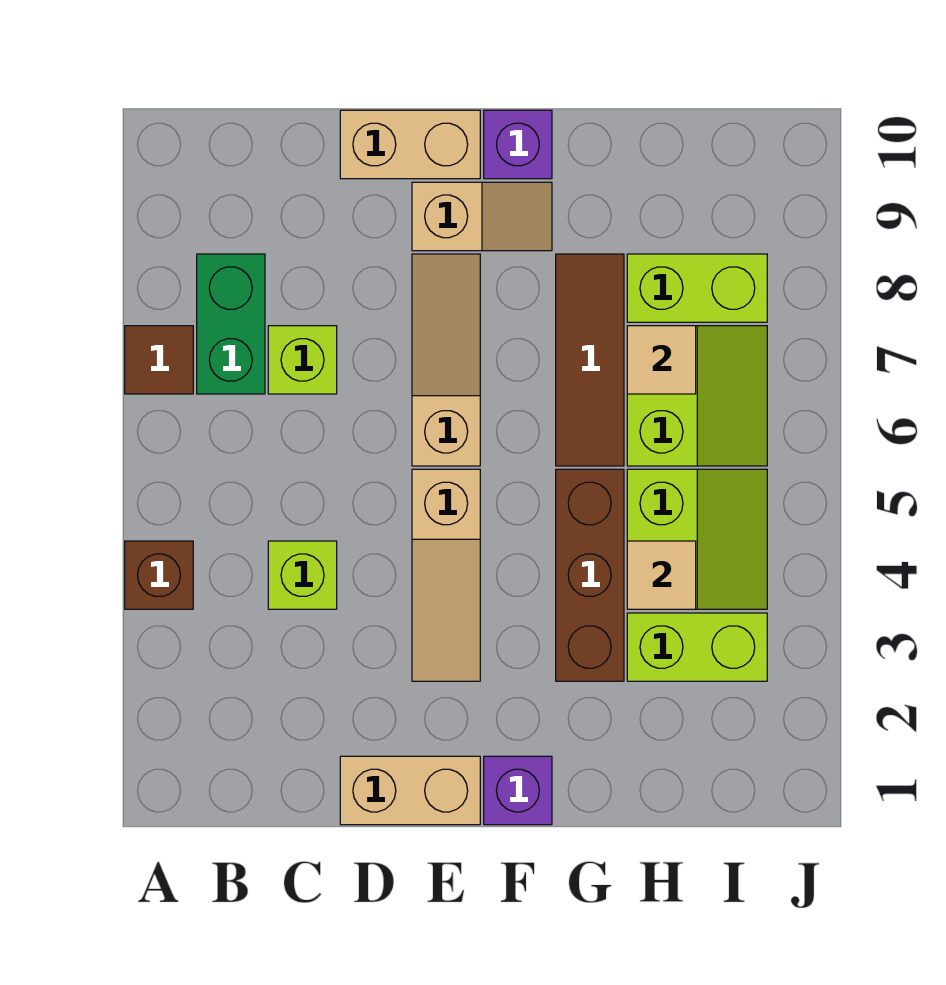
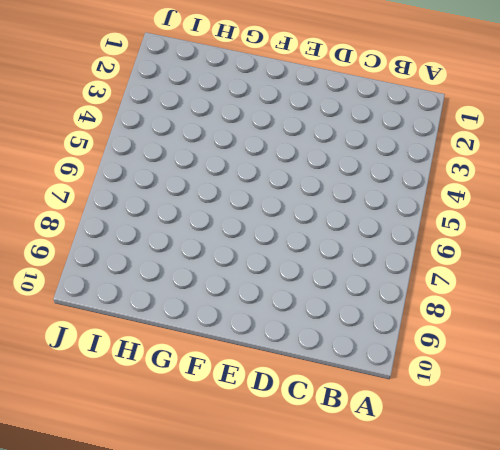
none -> brown 1x1 brick [125,541,193,609]
none -> brown 1x1 tile [125,326,193,394]
none -> green 1x2 brick [197,254,265,394]

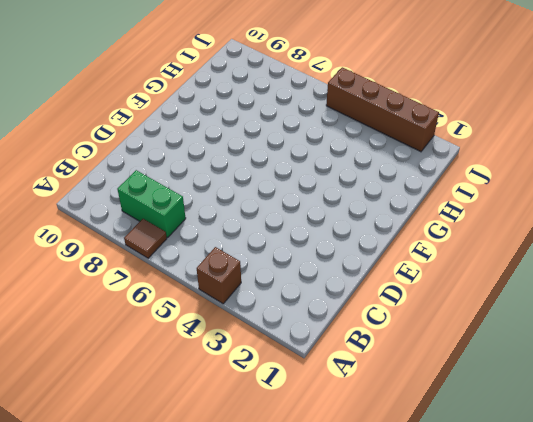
brown 1x4 brick [326,67,439,152] -> none
none -> lime 1x1 brick [268,541,337,609]
none -> lime 1x1 brick [268,326,337,394]
none -> tan 1x2 brick [340,756,480,825]

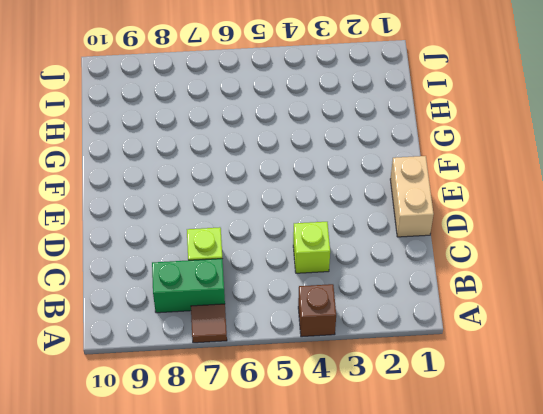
none -> tan 1x2 brick [340,110,480,179]
none -> tan 1x3 slope [412,469,480,681]
none -> tan 1x3 slope [412,254,480,466]

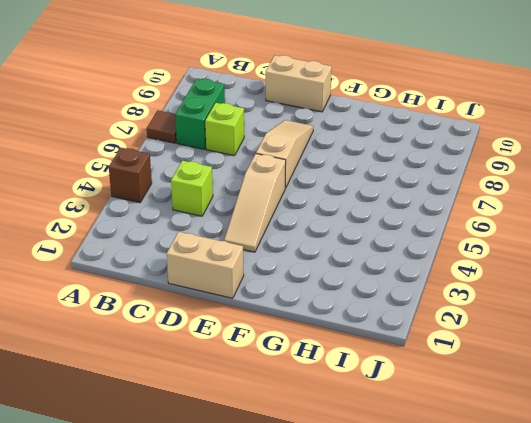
none -> tan 1x2 slope [412,182,552,251]
none -> purple 1x1 brick [484,756,552,825]
none -> purple 1x1 brick [484,110,552,179]

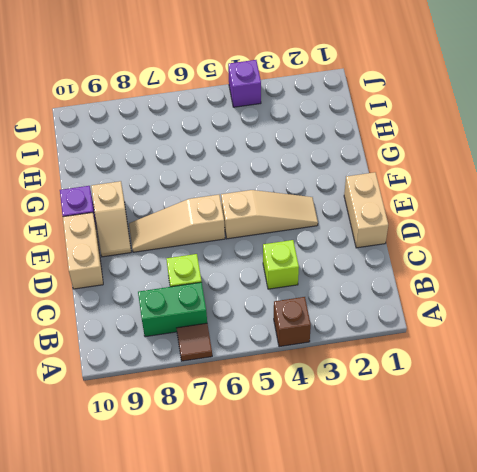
tan 1x2 slope [91,181,131,257] -> tan 1x2 slope turned to [412,182,552,251]
purple 1x1 brick [228,60,261,107] -> purple 1x1 brick moved to [484,756,552,825]
none -> brown 1x3 brick [556,469,624,681]
none -> brown 1x3 tile [556,254,624,466]
none -> lime 1x2 brick [627,613,767,681]

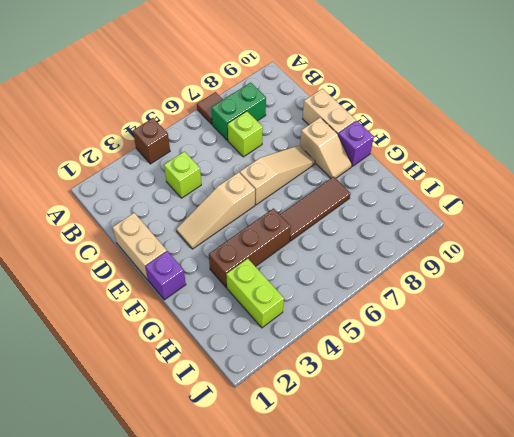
none -> lime 2x2 slope [627,469,767,609]
none -> lime 2x2 slope [627,326,767,466]
none -> lime 1x2 brick [627,254,767,322]

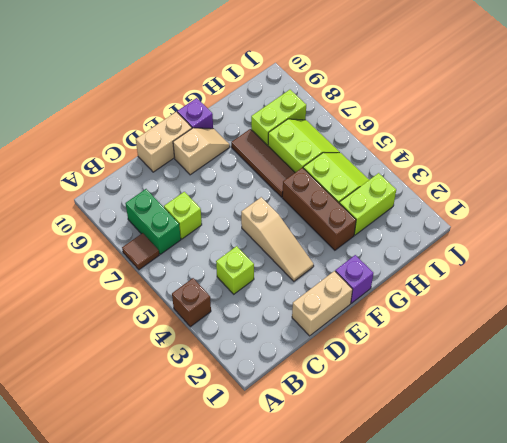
none -> tan 1x3 slope [412,254,480,466]
none -> tan 1x1 tile [627,541,696,609]
none -> tan 1x1 tile [627,326,696,394]

